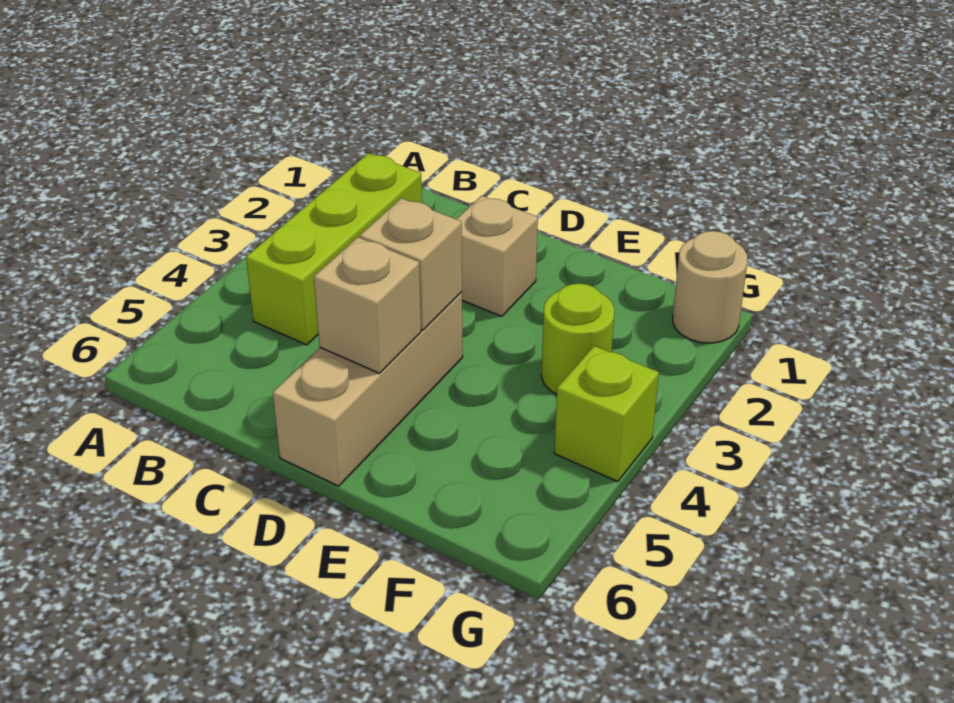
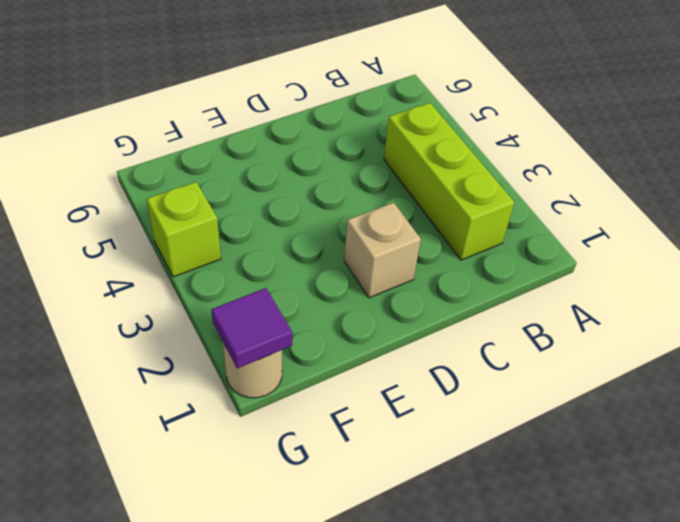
purple 1x1 tile [211,288,292,368] -> none
none -> tan 1x3 brick [273,292,463,486]
none -> lime 1x1 round brick [541,284,614,394]

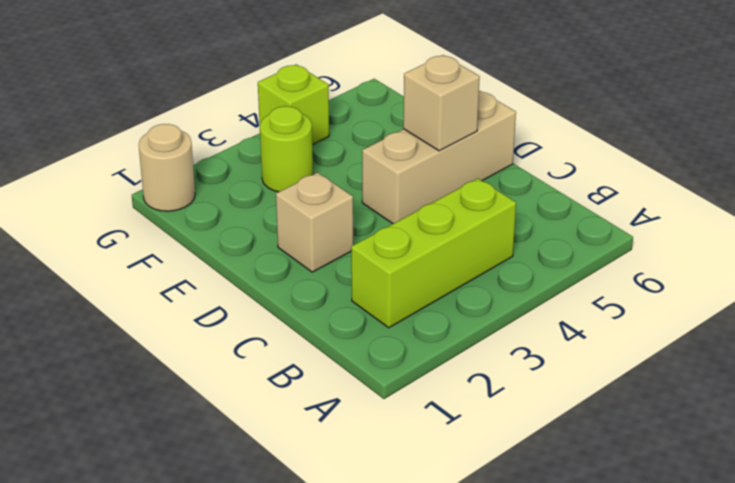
none -> tan 1x1 brick [360,198,462,330]

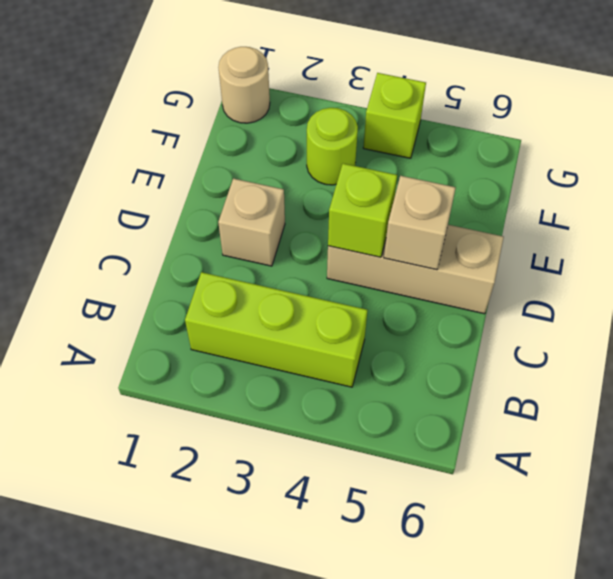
lime 1x1 brick [328,164,397,257] -> tan 1x1 brick [360,198,462,330]

